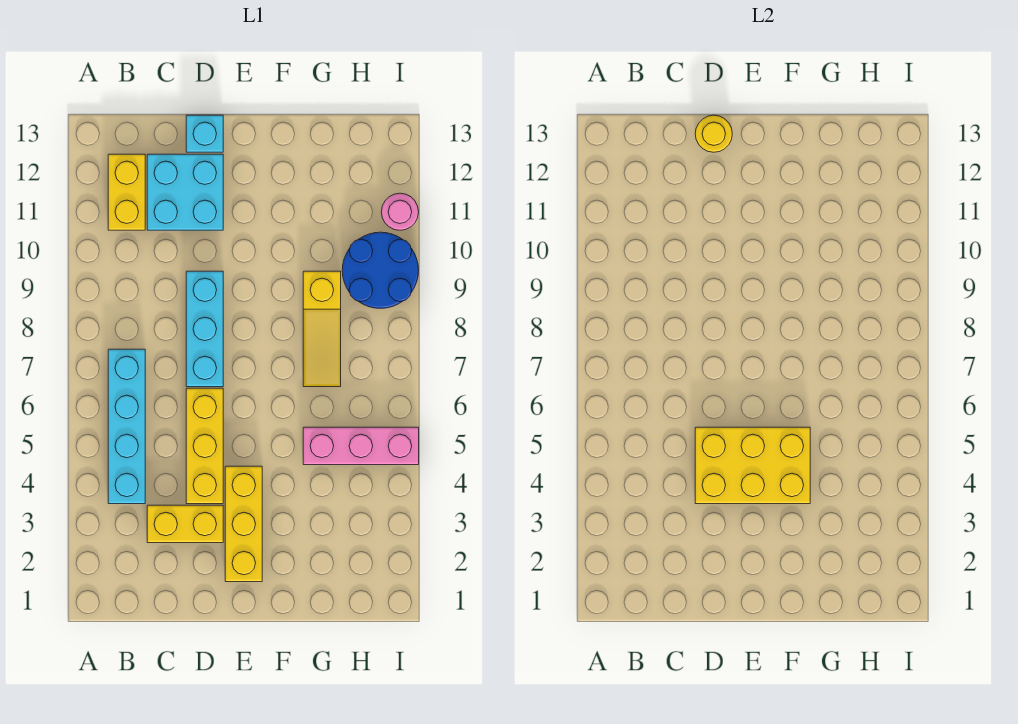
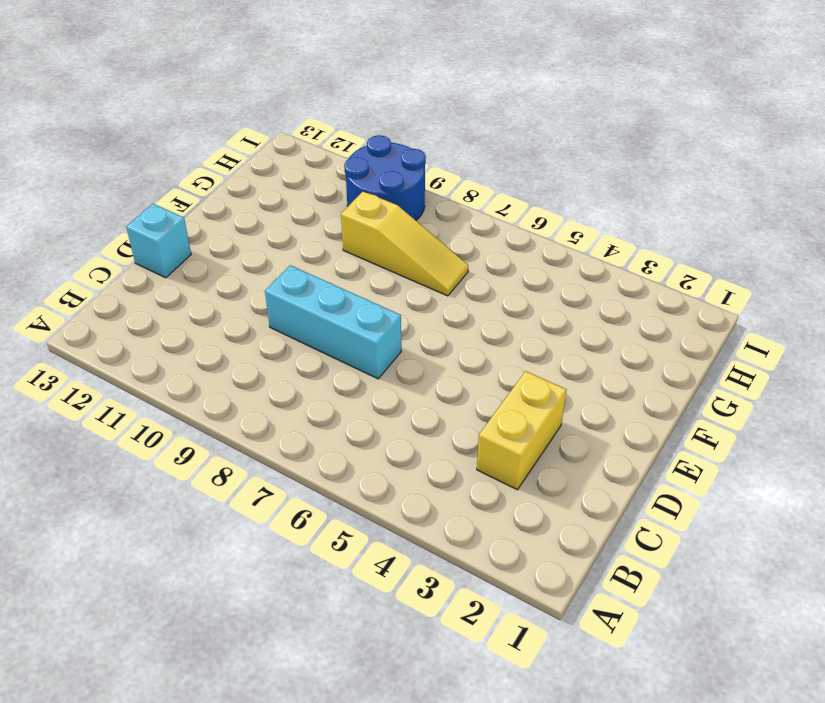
none -> cyan 1x4 brick [108,349,145,504]
none -> yellow 1x2 brick [108,154,145,230]
none -> cyan 2x2 brick [147,154,223,230]

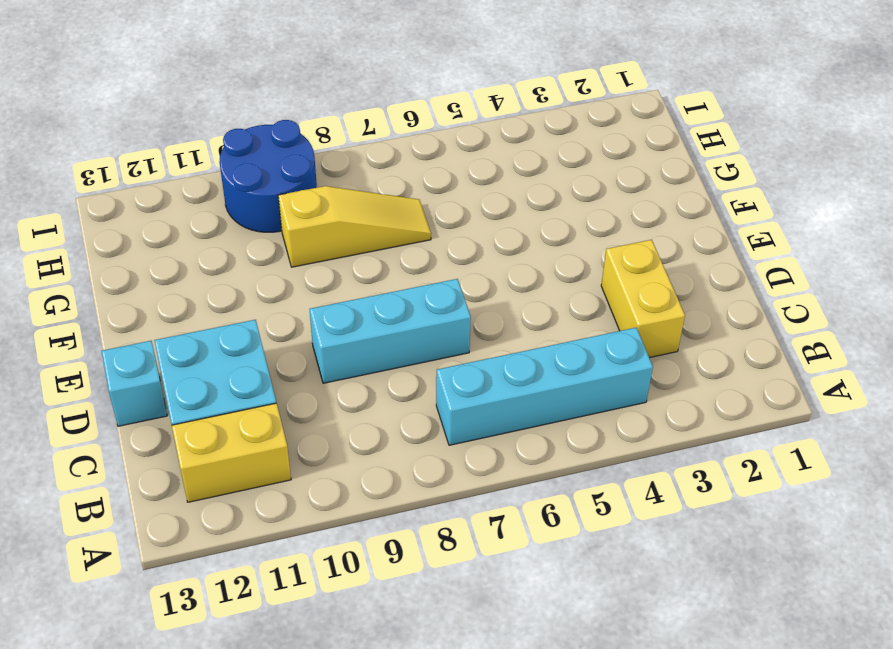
none -> yellow 1x3 brick [186,388,223,504]
none -> yellow 1x3 brick [225,466,262,582]
none -> pink 1x3 brick [303,427,419,465]

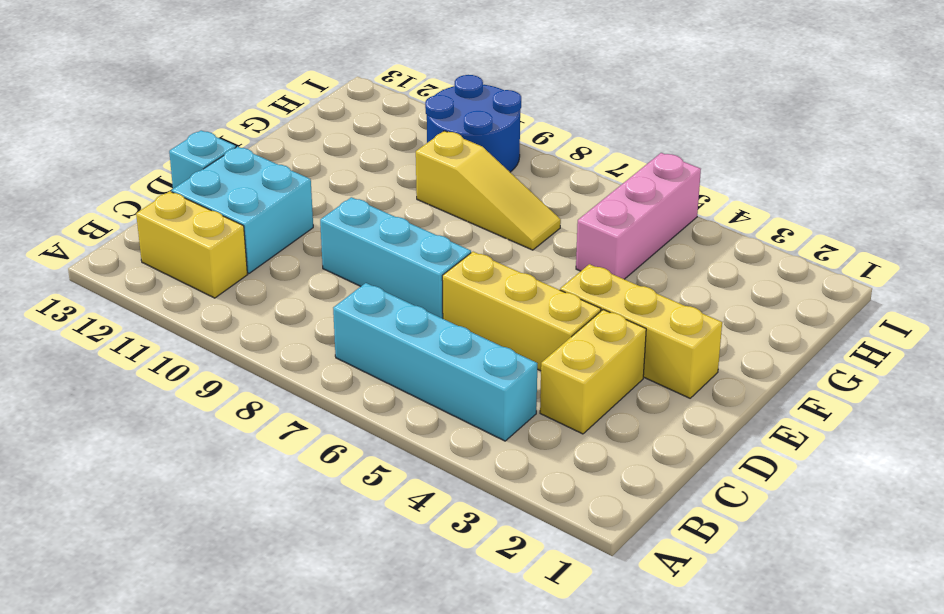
none -> pink 1x1 round brick [381,193,419,230]
none -> yellow 2x3 brick [695,427,810,504]
none -> yellow 1x1 round brick [695,115,732,152]

